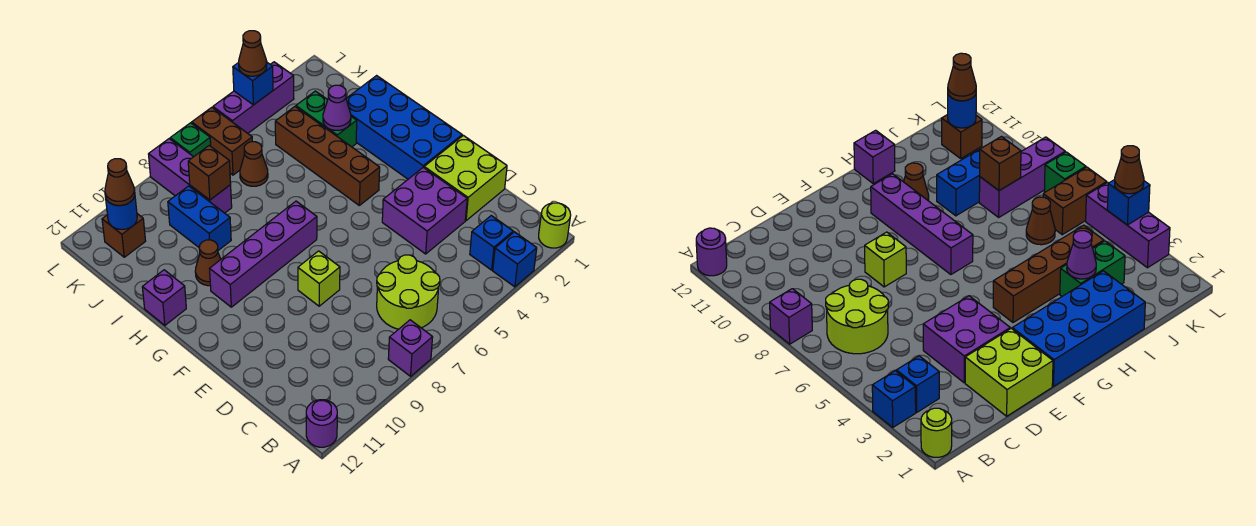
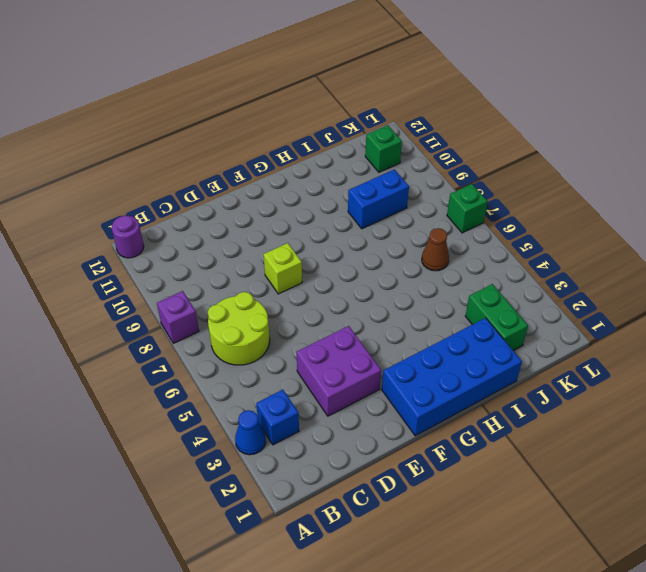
blue 1x1 cone [235,410,266,455] -> blue 1x1 brick [493,232,537,287]
green 1x2 brick [466,284,528,351] -> green 1x2 brick turned to [296,91,357,147]
green 1x1 brick [365,125,402,172] -> brown 1x1 brick [102,214,146,257]
none -> lime 1x1 round brick [539,203,571,248]
none -> lime 2x2 brick [424,135,507,220]
none -> brown 1x4 brick [275,107,380,205]

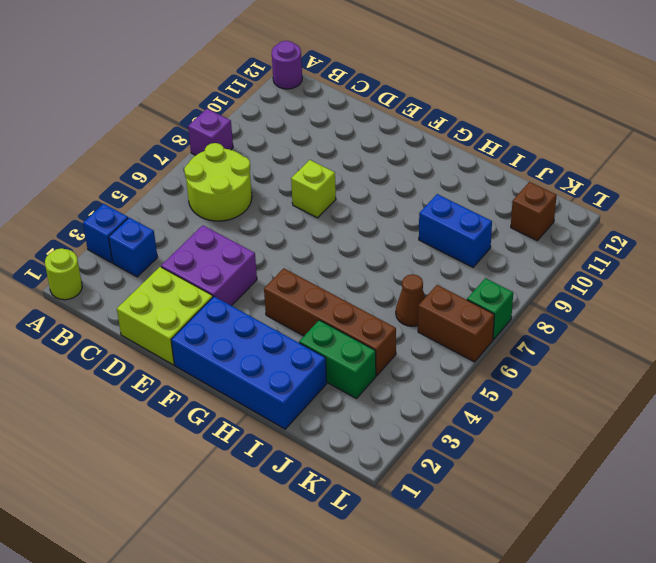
none -> purple 1x4 brick [210,201,317,307]
none -> brown 1x1 cone [195,240,221,286]
none -> purple 1x1 brick [142,270,186,325]

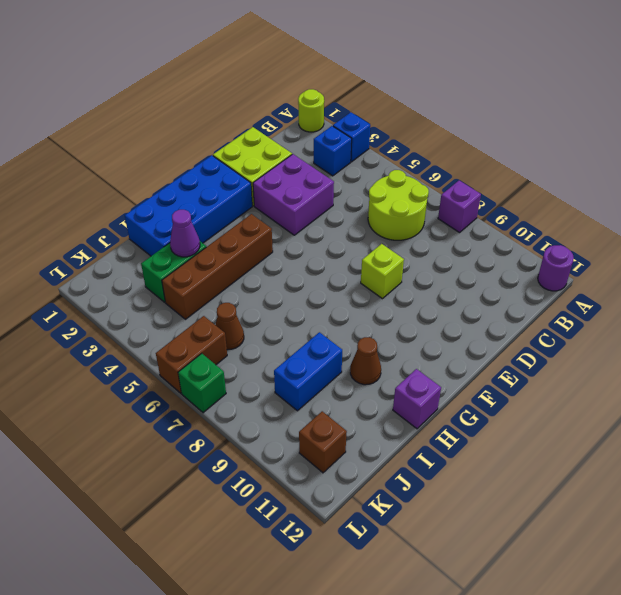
none -> purple 1x4 brick [210,201,317,307]
none -> purple 1x3 brick [149,139,232,213]
none -> purple 1x3 brick [213,62,294,133]

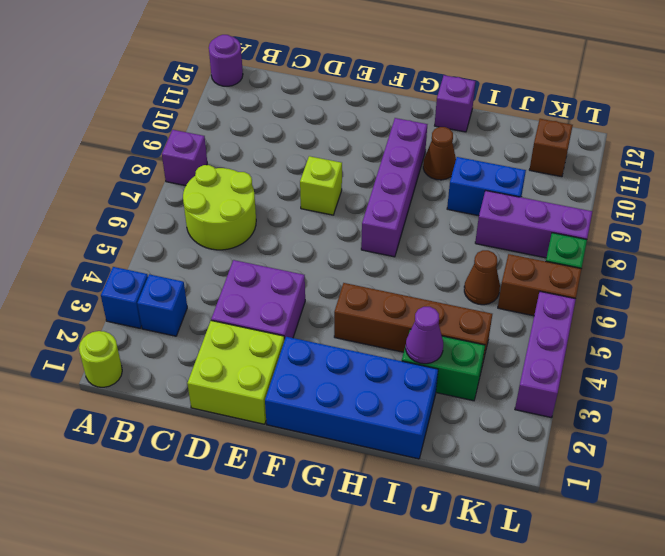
none -> brown 1x1 brick [188,146,231,200]
none -> blue 1x1 round brick [106,196,137,229]
none -> blue 1x1 brick [233,63,273,105]

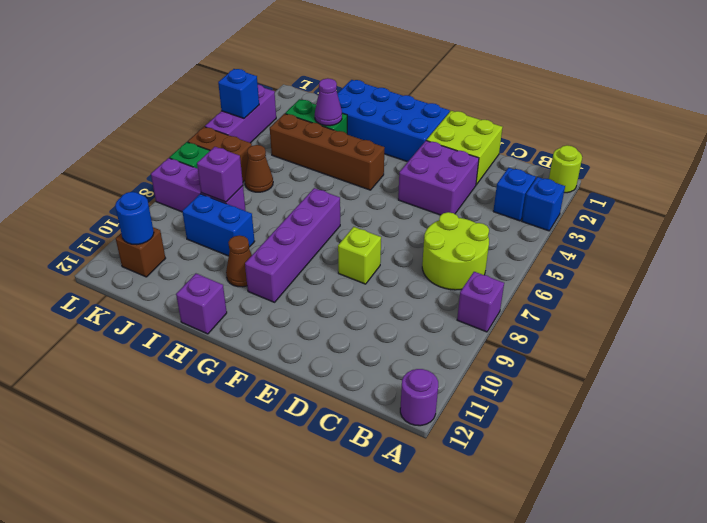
purple 1x1 brick [197,147,243,202] -> brown 1x1 brick [188,146,231,200]
none -> brown 1x1 cone [105,159,135,205]
none -> brown 1x1 cone [239,31,267,76]

